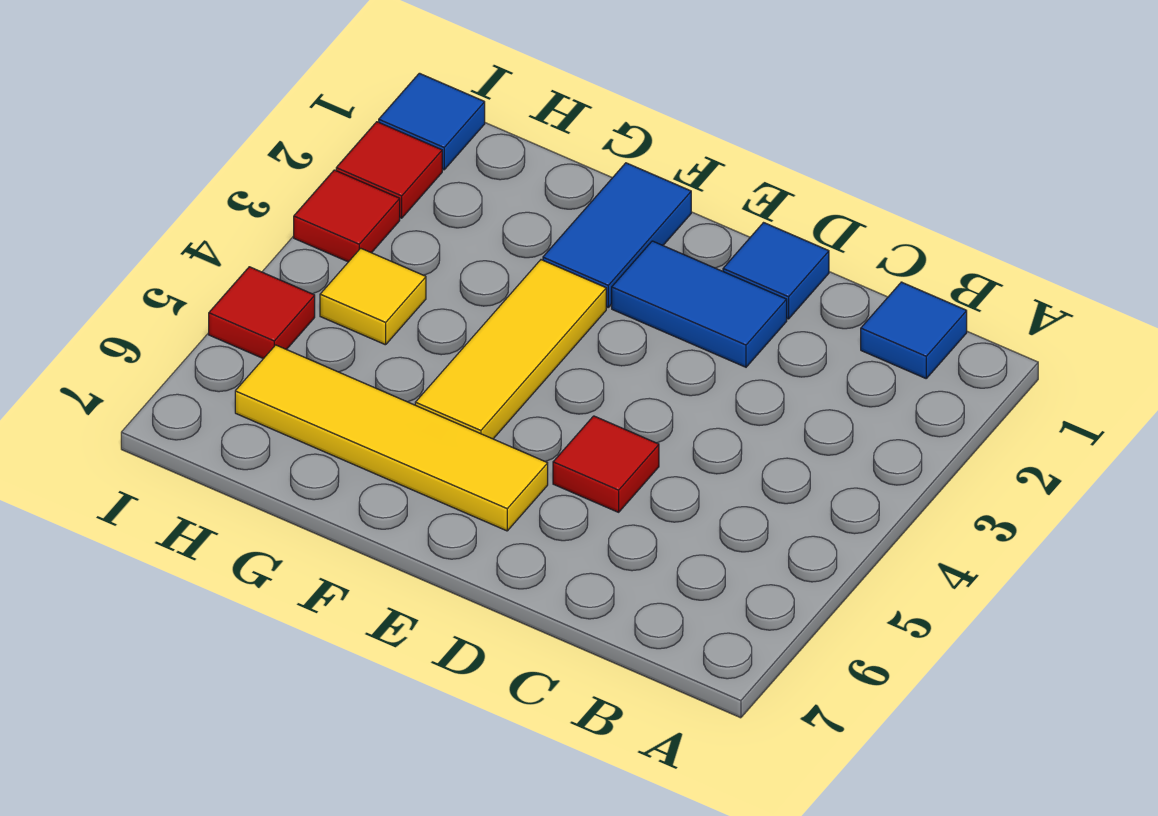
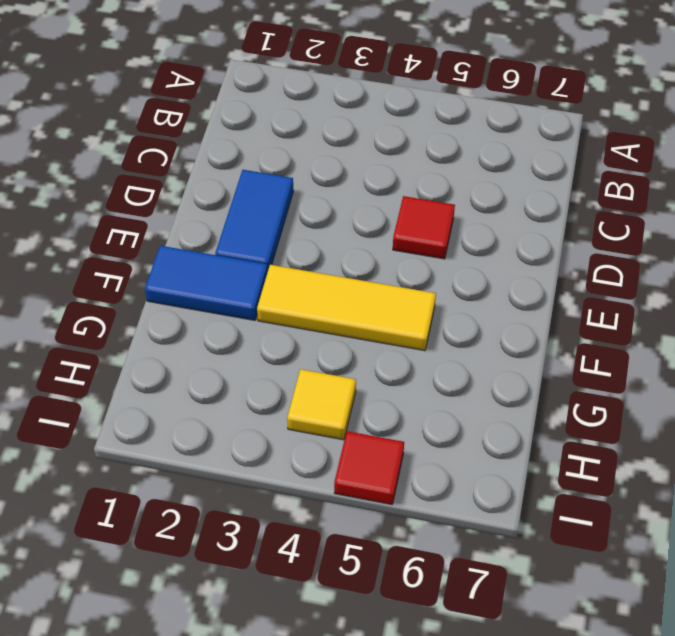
none -> blue 1x1 tile [861,282,967,378]
none -> blue 1x1 tile [723,223,829,319]
none -> yellow 1x4 tile [235,345,548,531]

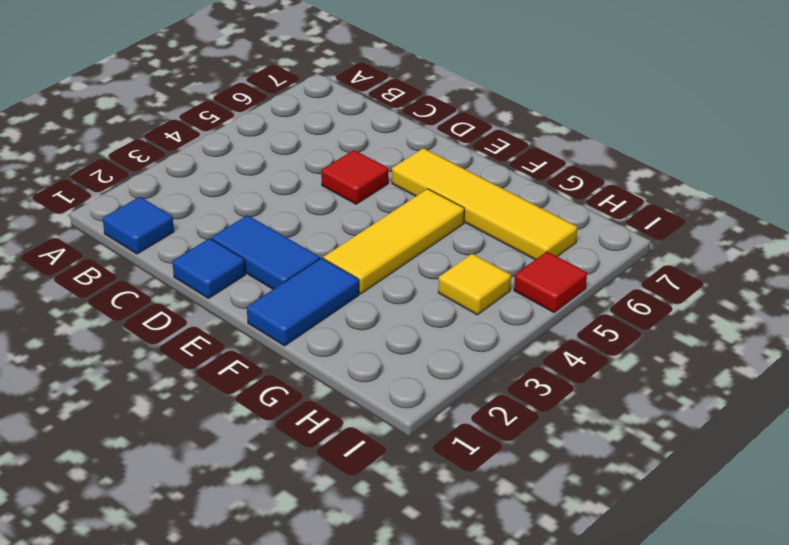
none -> blue 1x1 tile [379,73,485,170]
none -> red 1x1 tile [336,122,442,218]
none -> red 1x1 tile [294,170,400,262]

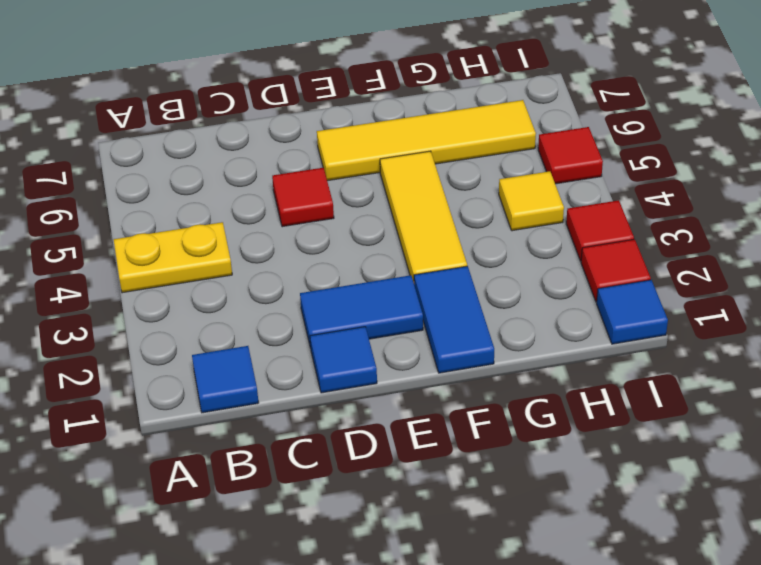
yellow 1x2 plate [114,222,232,293] -> none

